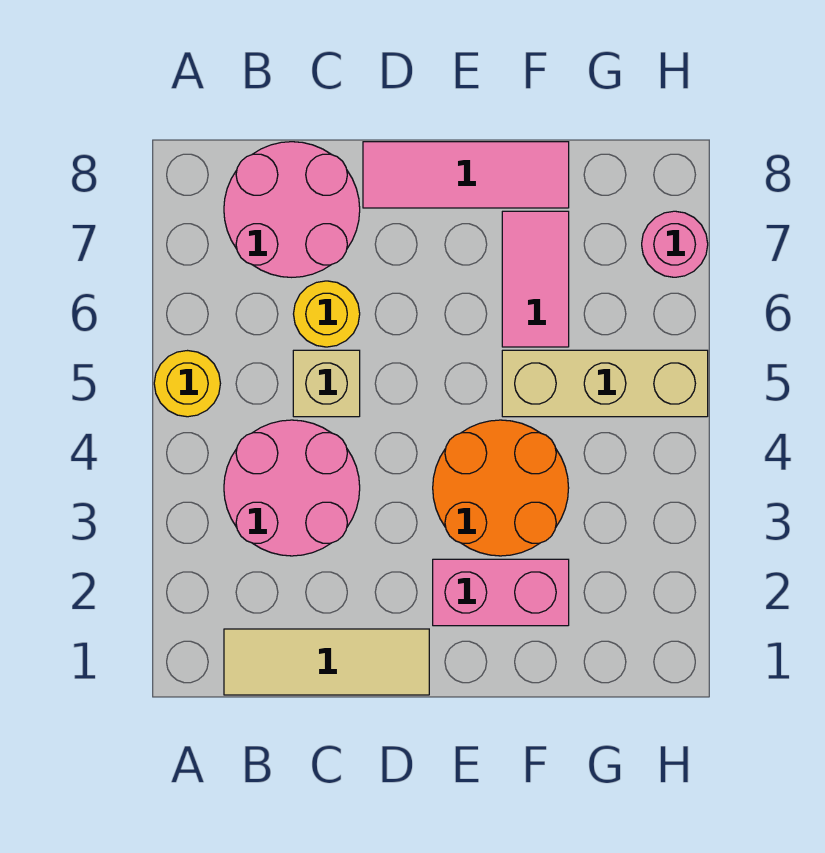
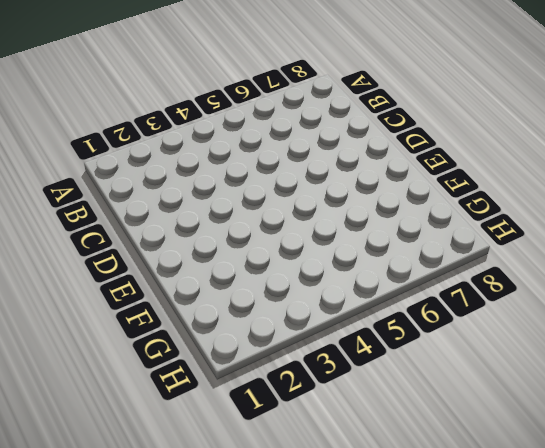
none -> yellow 1x1 round brick [154,351,220,417]
none -> tan 1x3 tile [224,629,429,695]
none -> pink 2x2 round brick [224,420,360,556]

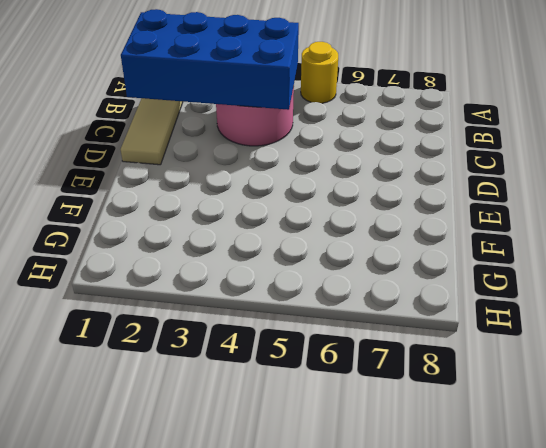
blue 2x4 brick [121,9,299,110] -> none
none -> pink 2x2 round brick [224,142,360,277]
none -> tan 1x1 brick [293,350,360,417]
none -> yellow 1x1 round brick [294,281,360,347]

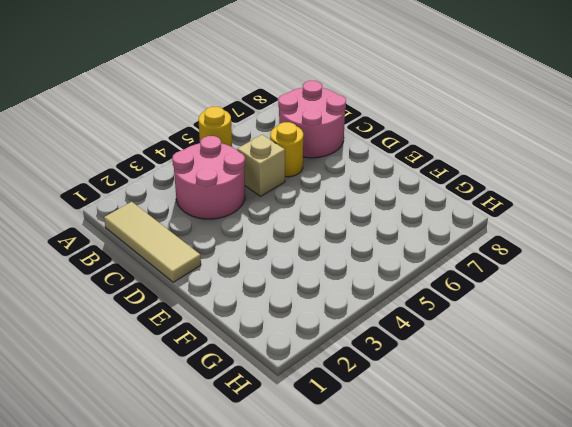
none -> pink 1x3 tile [363,142,569,208]
none -> pink 1x2 brick [433,559,569,626]
none -> orange 2x2 round brick [433,420,569,556]

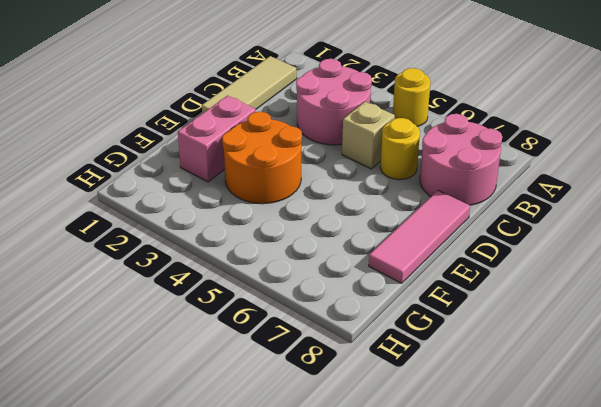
none -> tan 1x3 brick [502,350,708,417]
none -> pink 1x2 tile [502,211,569,347]
none -> pink 1x1 round brick [642,211,708,277]

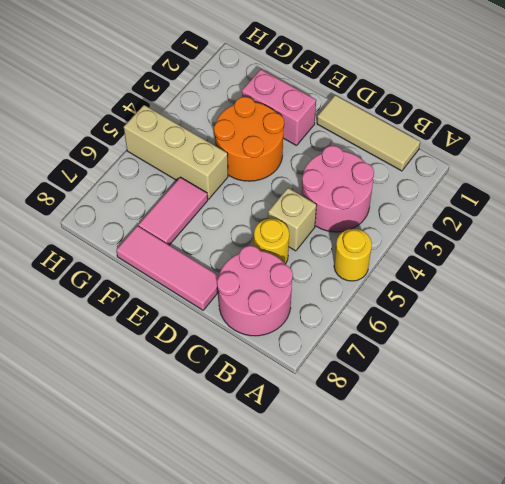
none -> pink 1x1 round brick [642,211,708,277]

